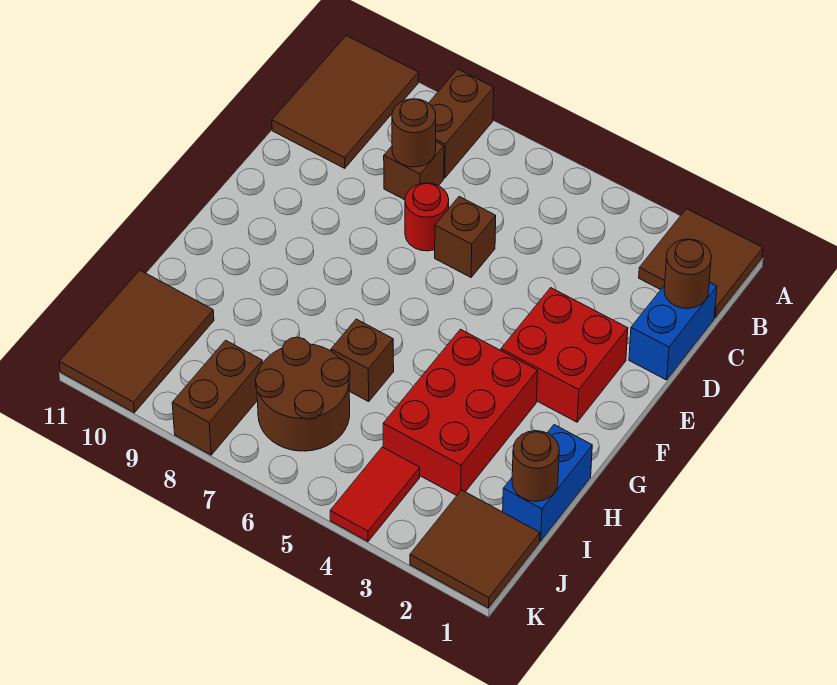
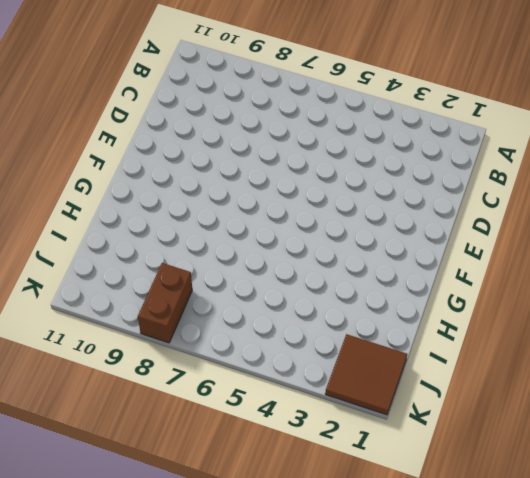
none -> brown 2x2 tile [639,209,763,318]
none -> brown 1x2 brick [429,69,494,178]
none -> brown 2x3 tile [272,35,418,168]

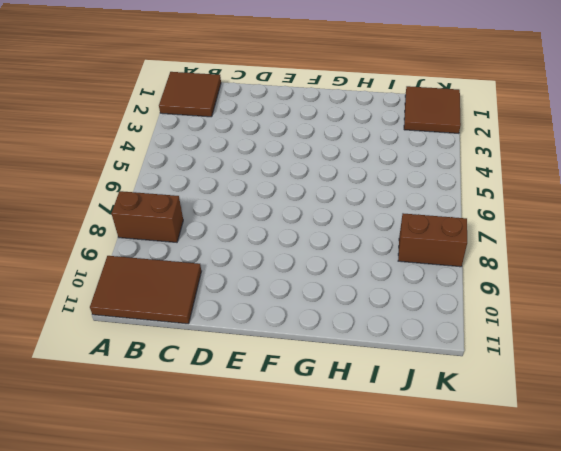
none -> blue 1x2 brick [629,282,717,380]
none -> brown 1x1 brick [384,142,444,200]
none -> brown 1x1 brick [435,197,496,277]

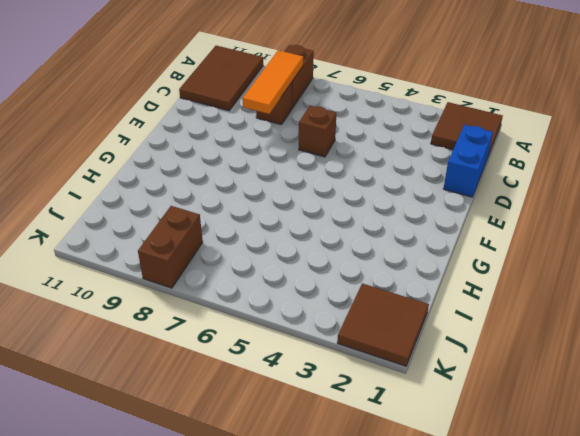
orange 1x3 tile [243,50,303,114] -> brown 1x1 round brick [392,99,436,167]
none -> red 1x1 round brick [405,183,449,251]
none -> red 2x2 brick [501,288,628,422]
none -> red 2x3 brick [383,329,538,496]

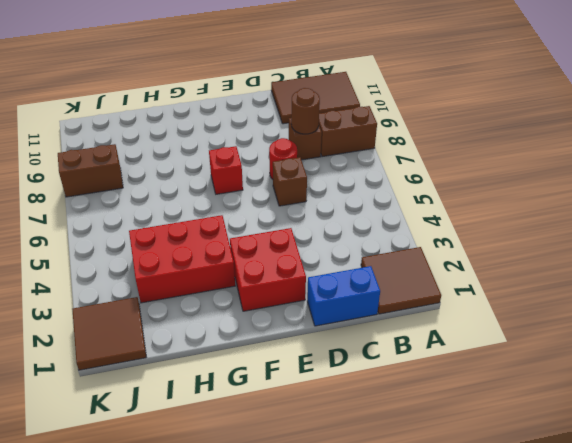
red 1x1 brick [209,146,243,194] -> none
none -> blue 1x2 brick [503,425,592,541]
none -> brown 1x1 brick [331,319,394,402]
none -> brown 2x2 round brick [255,337,350,451]

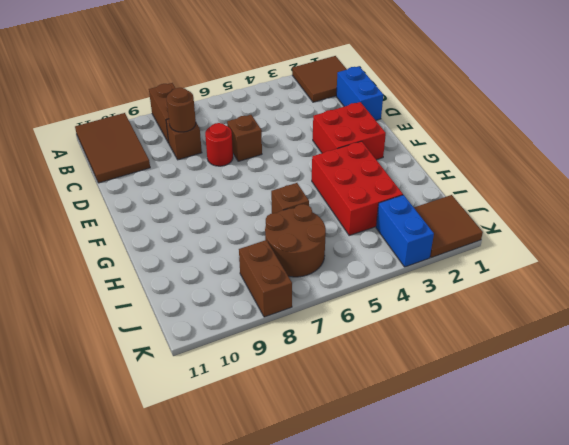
blue 1x2 brick [376,195,434,267] -> blue 1x2 brick moved to [503,425,592,541]
none -> brown 2x3 tile [59,270,214,413]
none -> red 1x2 tile [330,447,420,541]
none -> brown 1x1 round brick [664,239,711,308]

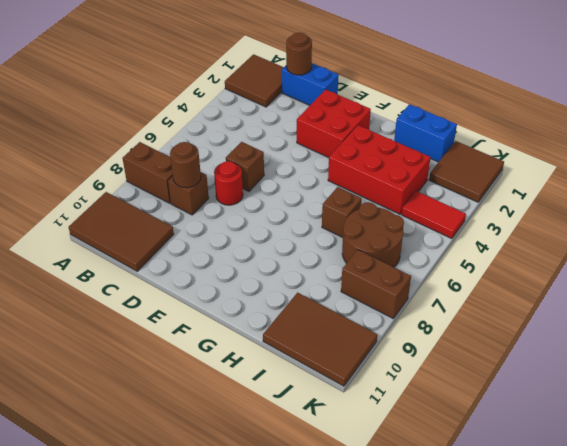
none -> brown 1x1 round brick [512,431,559,501]

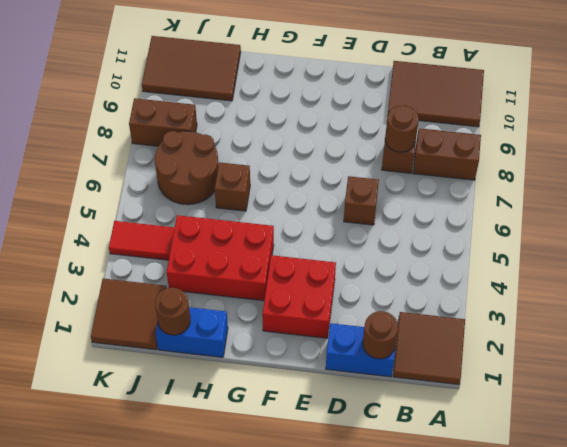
none -> red 1x1 round brick [405,183,449,251]

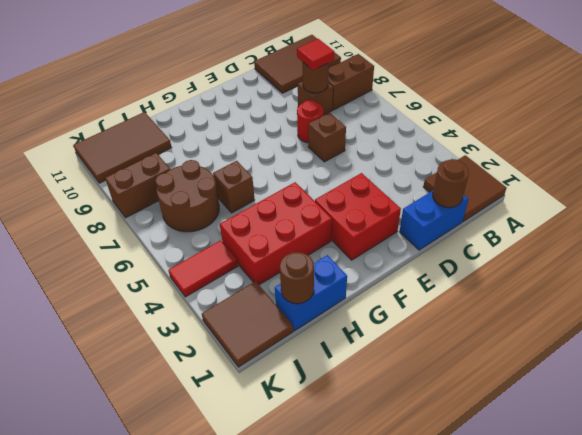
red 1x1 tile [297,39,334,70] -> none

